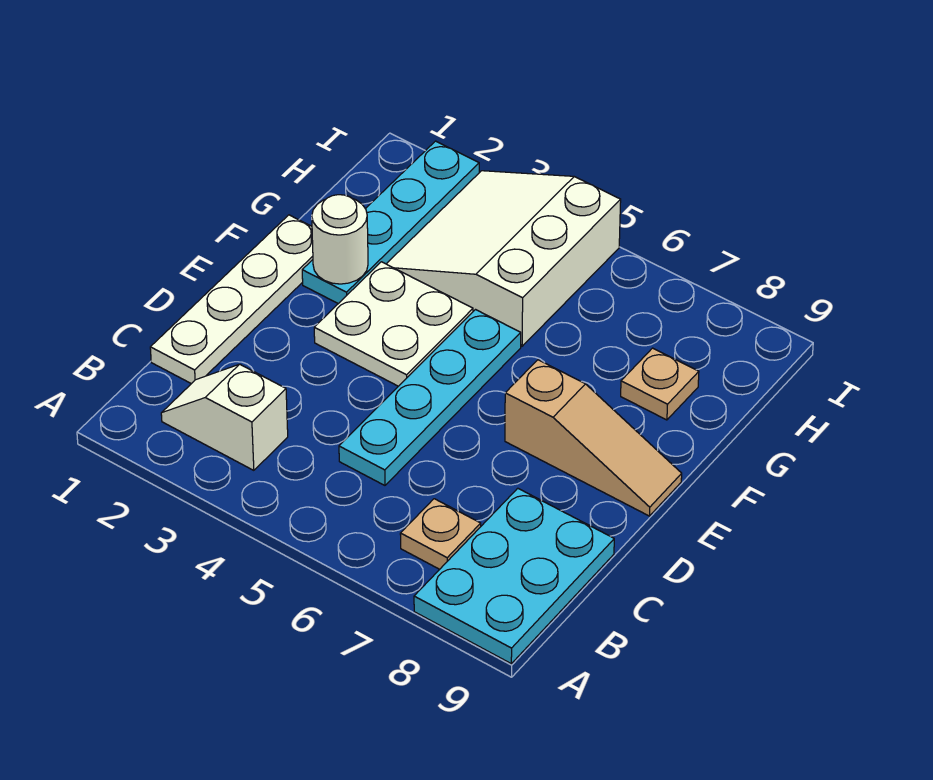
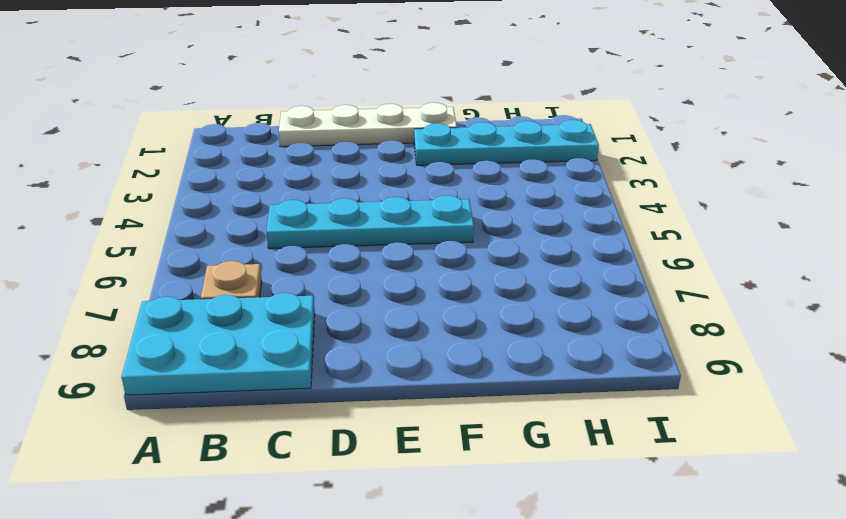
none -> white 1x2 slope [161,364,288,470]
none -> white 2x2 plate [314,262,473,386]

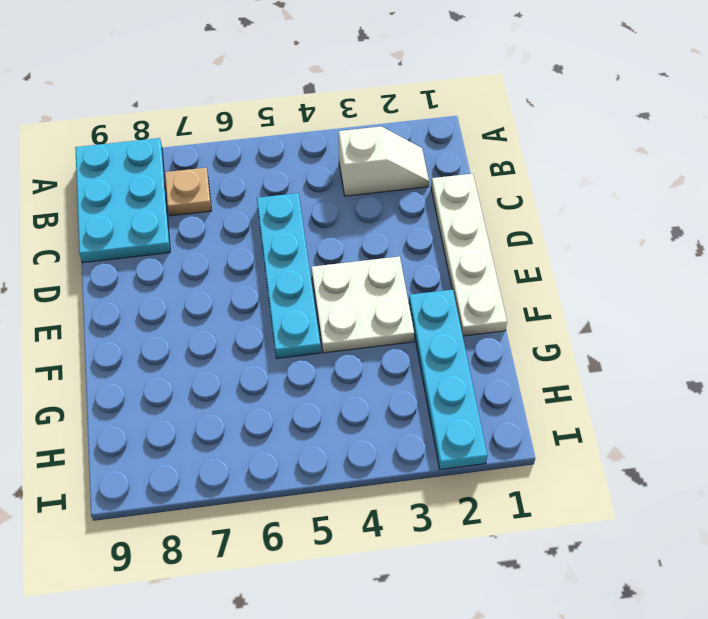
none -> tan 1x3 slope [505,360,682,516]
none -> white 3x3 slope [387,171,621,346]

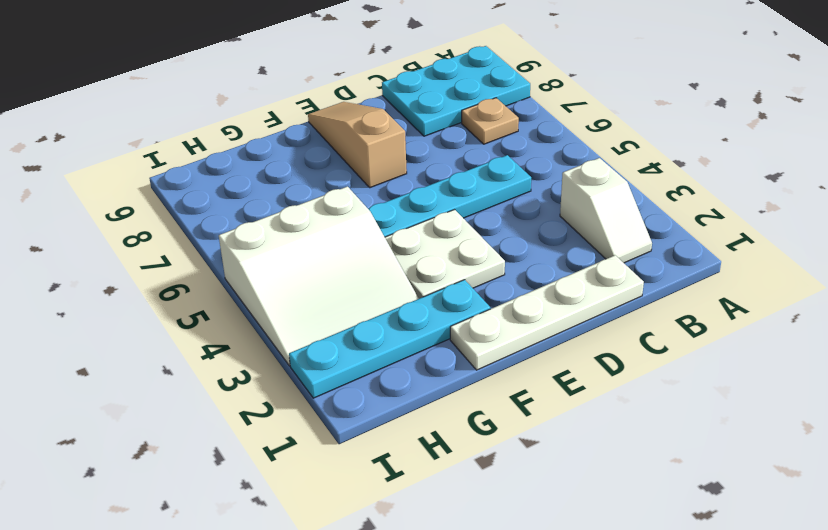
none -> tan 1x1 plate [621,348,699,420]
none -> white 1x1 round brick [312,195,368,284]

